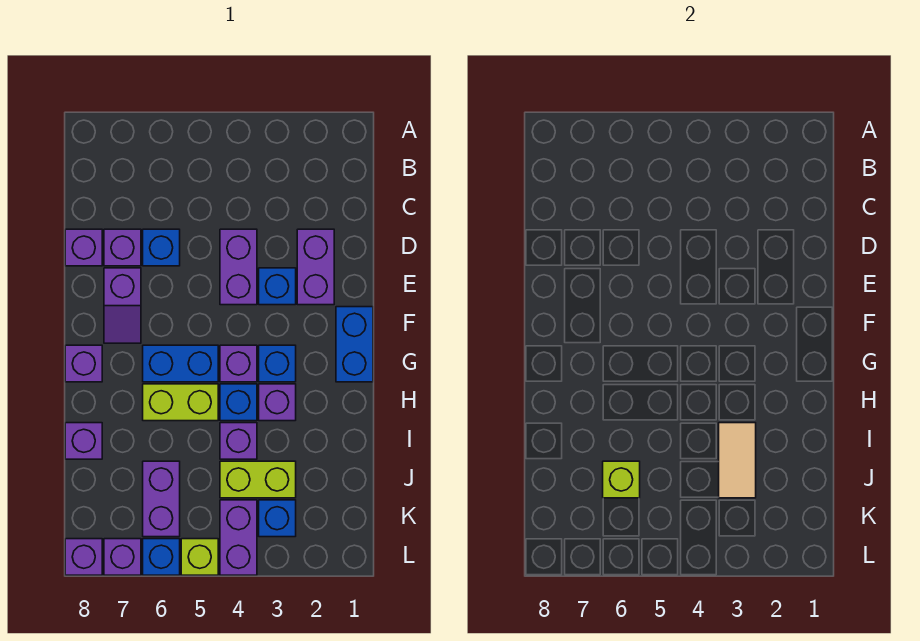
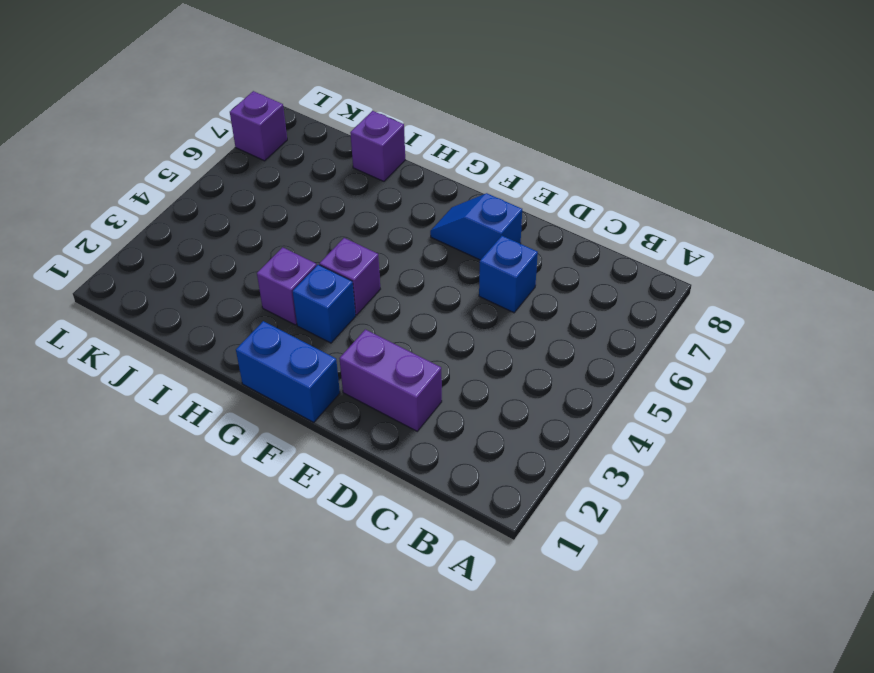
blue 1x2 slope [430,193,522,260] -> purple 1x2 slope [104,268,141,343]
none -> purple 1x2 brick [220,229,257,305]
none -> purple 1x1 brick [104,229,141,266]
none -> purple 1x1 brick [65,229,102,266]

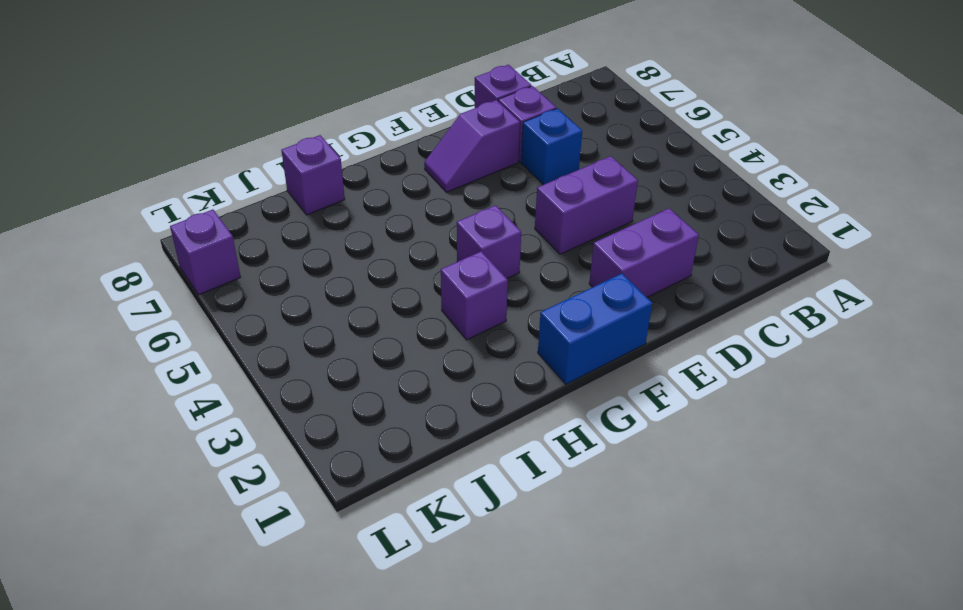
none -> blue 1x1 brick [259,268,296,305]
none -> blue 1x1 brick [259,345,296,382]
none -> blue 1x2 brick [143,345,218,382]

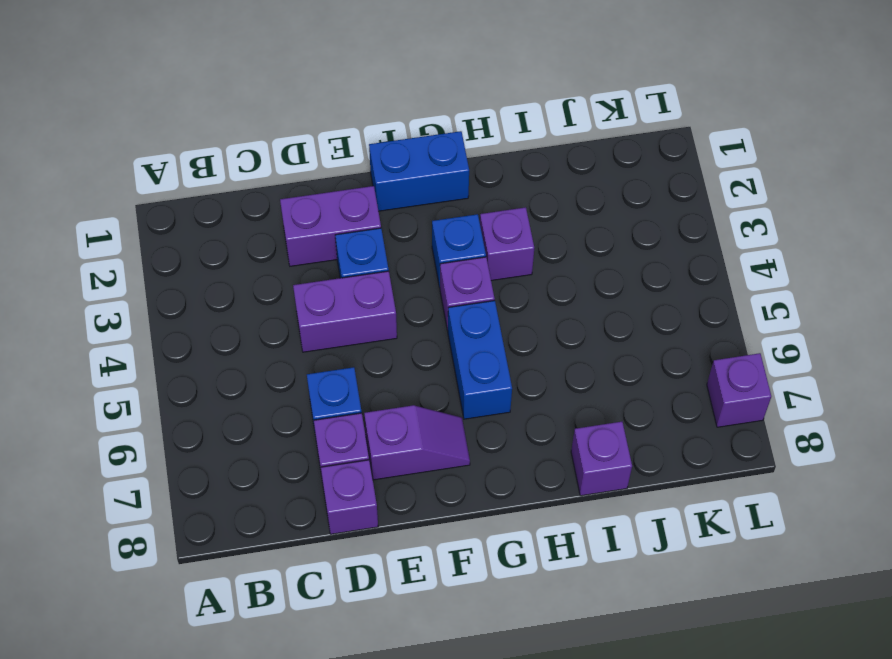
none -> purple 1x1 brick [65,345,102,382]
none -> blue 1x1 brick [220,384,257,421]
none -> lime 1x2 brick [143,384,218,421]

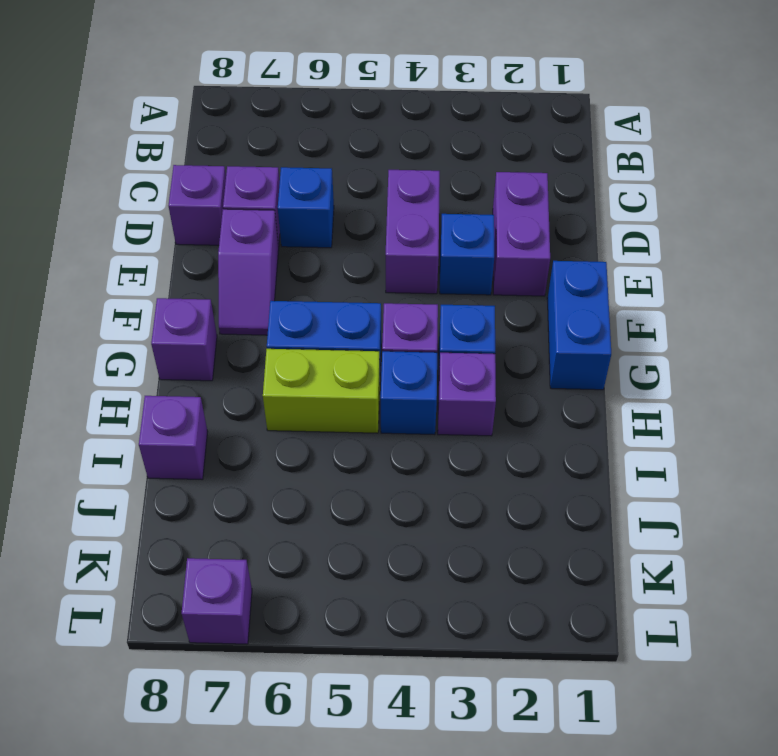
none -> purple 1x1 brick [220,423,257,459]
none -> lime 1x2 brick [220,461,296,498]
none -> purple 1x2 brick [143,461,180,537]

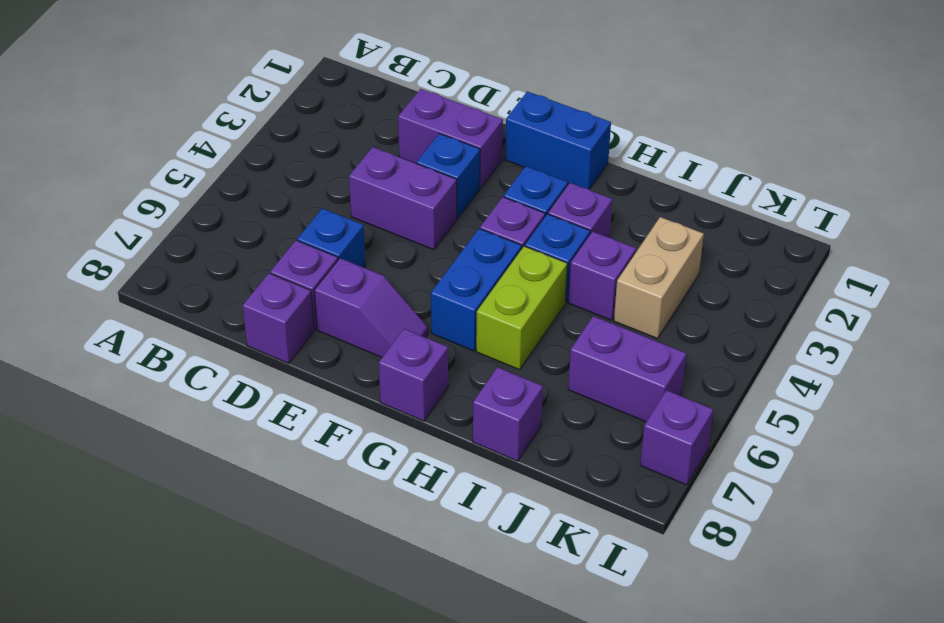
tan 1x2 brick [614,217,704,339] -> lime 1x2 brick [220,461,296,498]
none -> blue 1x1 brick [259,500,296,537]
none -> purple 1x2 brick [220,500,257,575]
none -> lime 1x1 brick [181,539,218,575]

